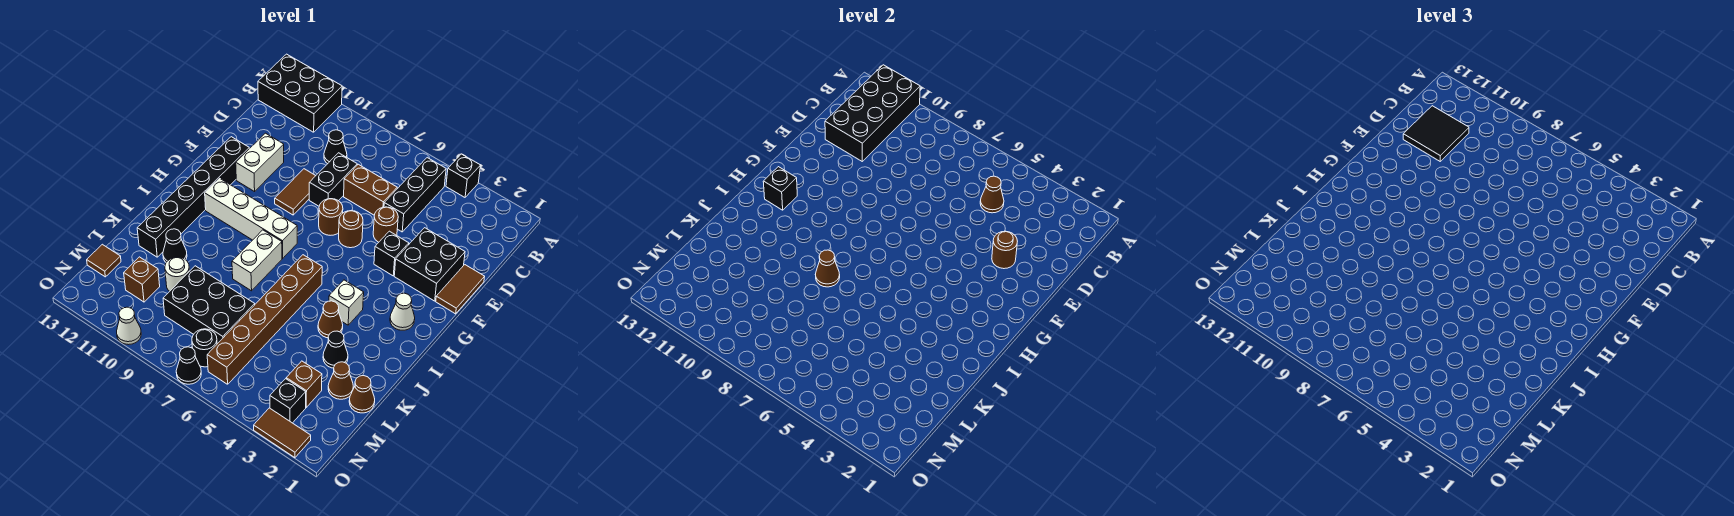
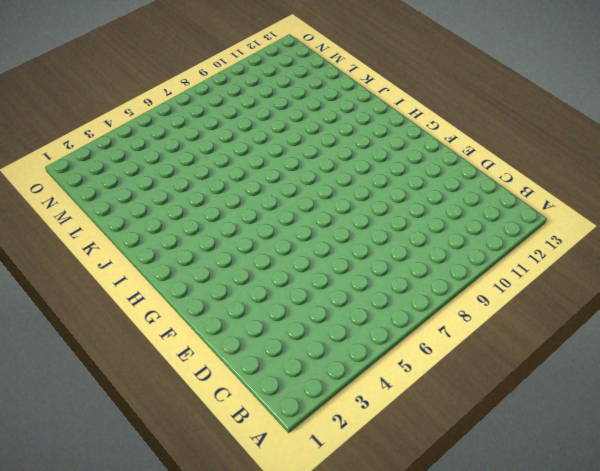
none -> black 1x1 brick [446,154,481,197]
none -> black 2x3 brick [258,54,342,132]
none -> black 1x3 brick [384,158,446,232]
none -> black 1x1 cone [324,130,347,164]

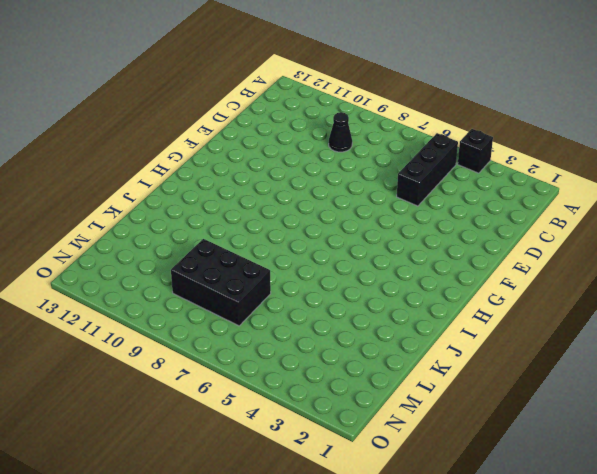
none -> black 2x3 brick [258,54,342,132]
none -> brown 1x2 brick [344,164,397,215]
none -> black 1x2 brick [309,153,357,206]
none -> brown 1x2 tile [436,265,485,314]

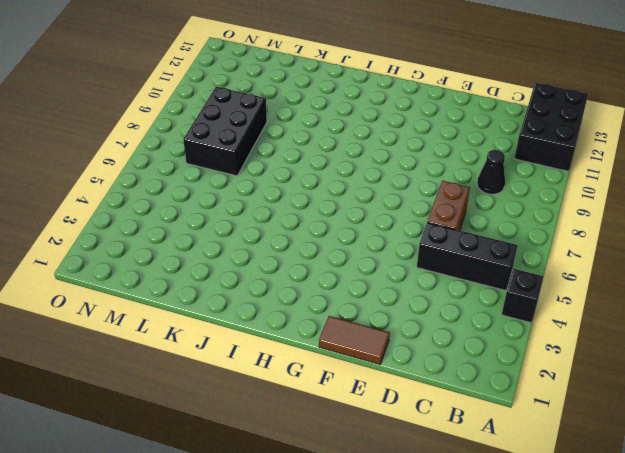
none -> black 1x2 brick [309,153,357,206]
none -> black 2x2 brick [394,228,465,301]
none -> brown 1x1 round brick [373,207,398,242]
none -> brown 1x2 tile [275,169,316,215]

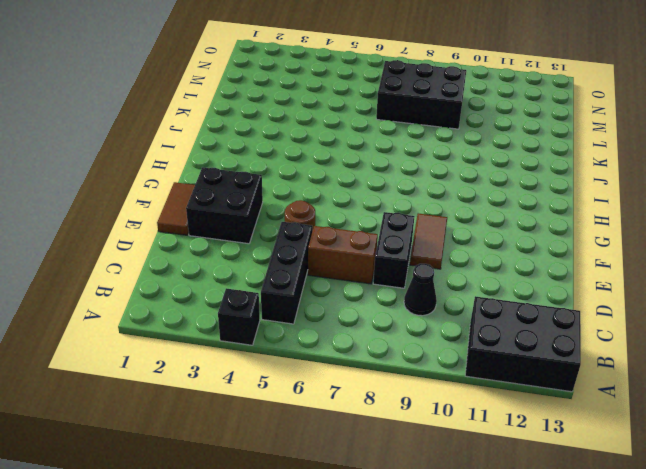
none -> white 1x2 brick [236,133,284,192]
none -> black 1x1 brick [374,231,409,276]
none -> brown 1x1 round brick [339,211,363,248]
none -> brown 1x1 round brick [319,199,343,235]

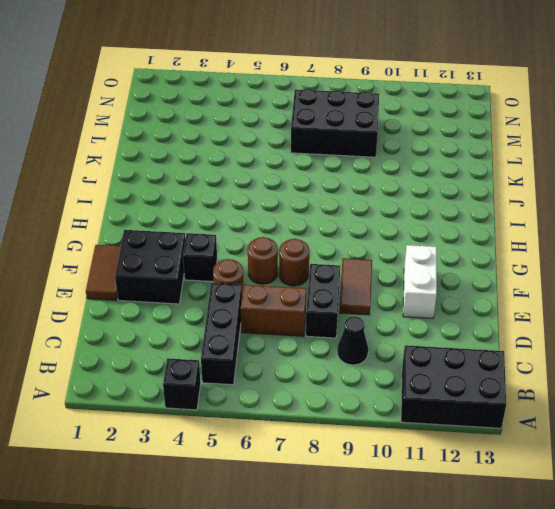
none -> black 1x6 brick [137,137,249,257]
none -> white 1x1 cone [390,293,415,330]
none -> white 1x4 brick [205,178,297,258]
none -> white 1x1 brick [329,280,364,325]

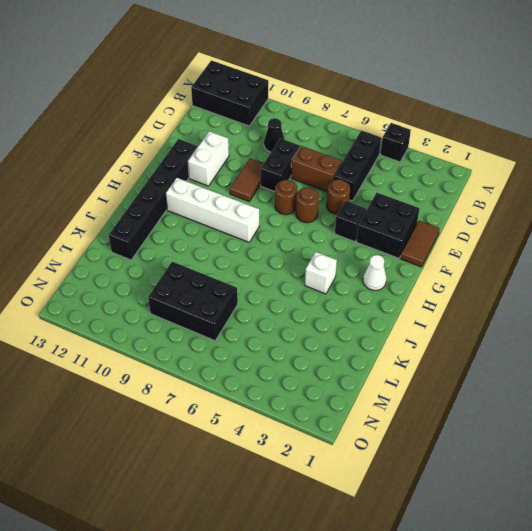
none -> brown 1x6 brick [207,255,322,384]
none -> white 1x2 brick [232,230,282,291]
none -> brown 1x1 cone [318,301,343,338]
none -> black 1x1 cone [323,331,348,368]

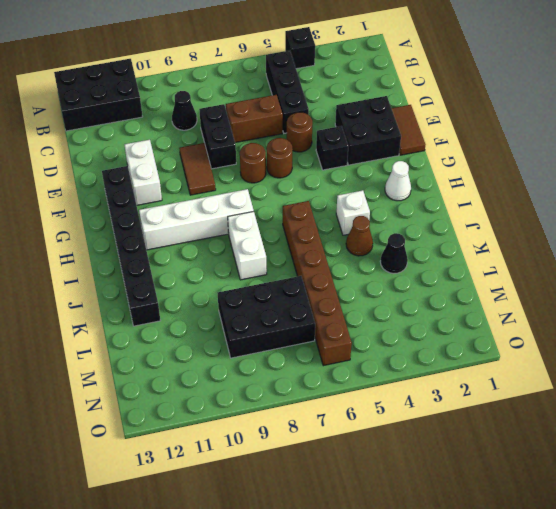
none -> black 1x1 cone [163,229,187,262]
none -> brown 1x1 cone [349,376,375,413]
none -> brown 1x1 cone [328,362,353,399]
none -> white 1x1 round brick [165,257,189,291]

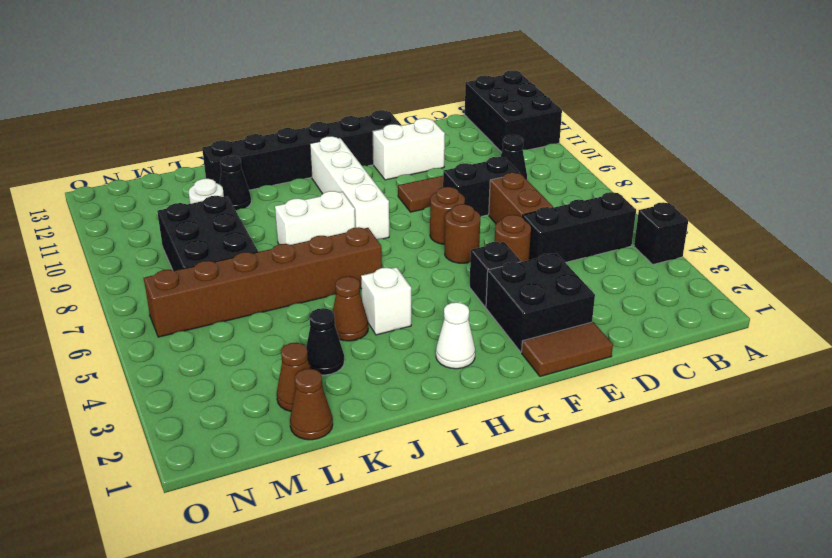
none -> brown 1x1 brick [286,361,322,407]
none -> brown 1x1 brick [124,257,160,302]
none -> brown 1x1 tile [87,244,121,277]
none -> black 1x1 brick [270,379,306,423]

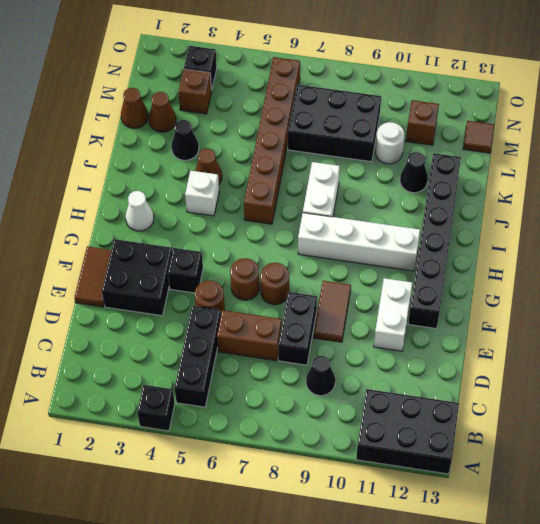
none -> black 1x1 round brick [192,329,217,367]
none -> brown 1x2 tile [254,408,311,458]
none -> black 1x1 cone [176,347,201,384]
none -> white 1x1 cone [117,307,141,345]

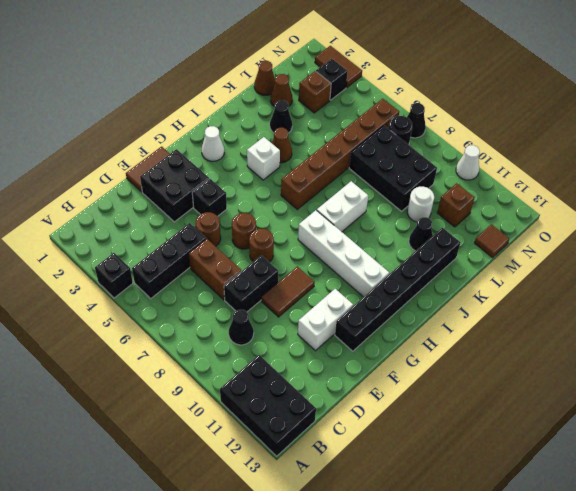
none -> black 2x4 brick [825,65,920,161]
none -> brown 1x1 cone [980,176,1004,213]
none -> brown 1x1 round brick [992,231,1017,269]
none -> black 1x1 brick [763,167,797,210]

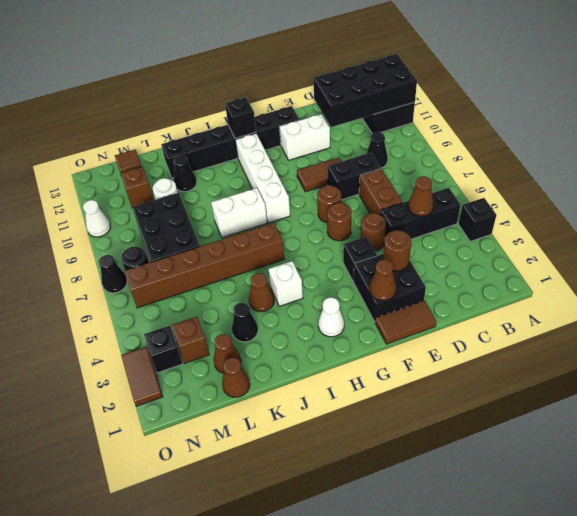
brown 1x1 cone [369,260,396,301] -> brown 1x1 cone moved to [815,250,840,287]
none -> black 2x2 tile [1403,106,1469,161]

